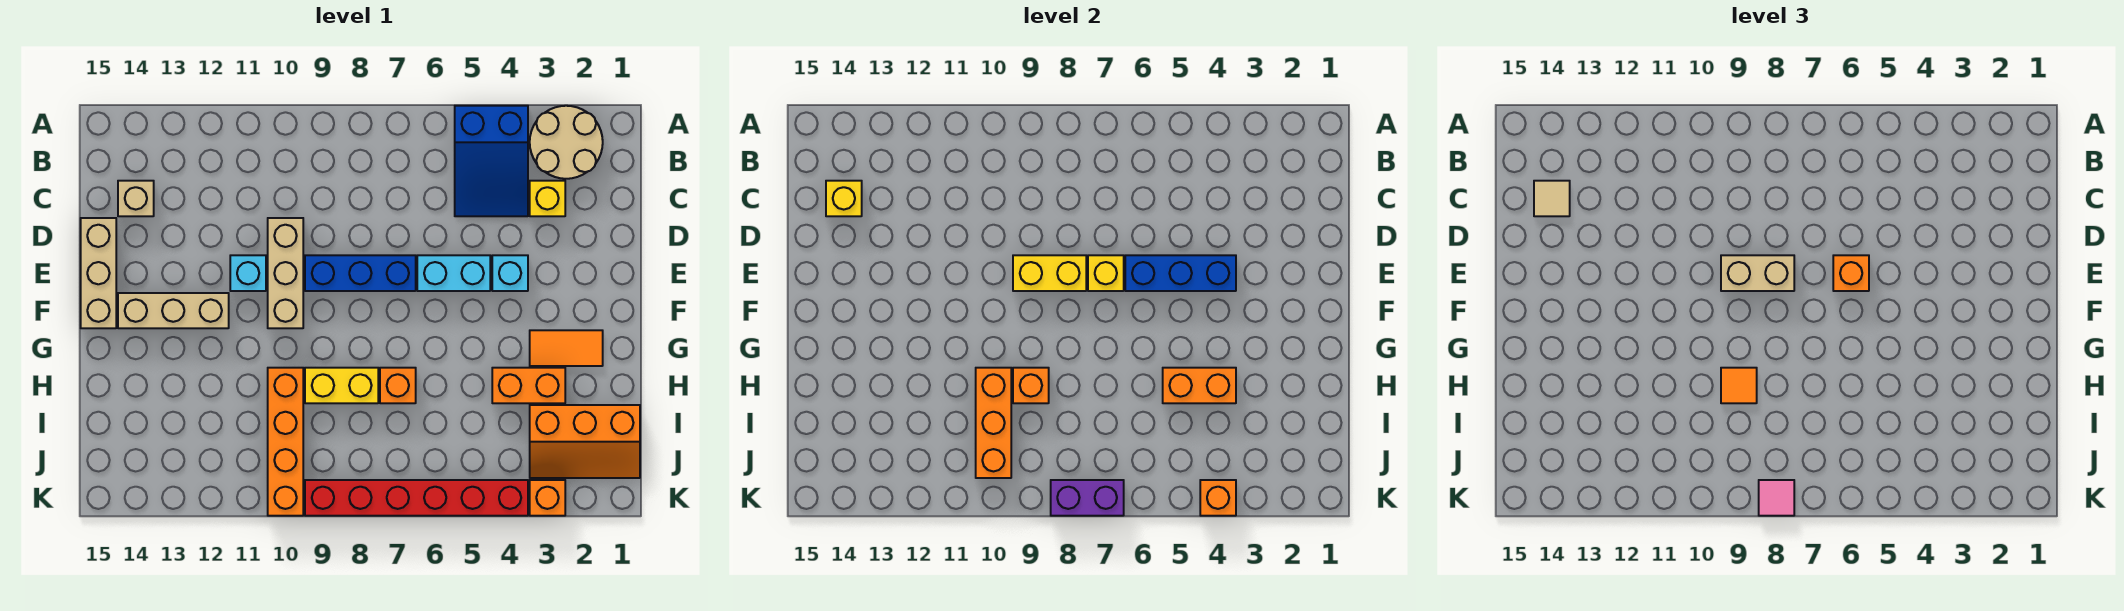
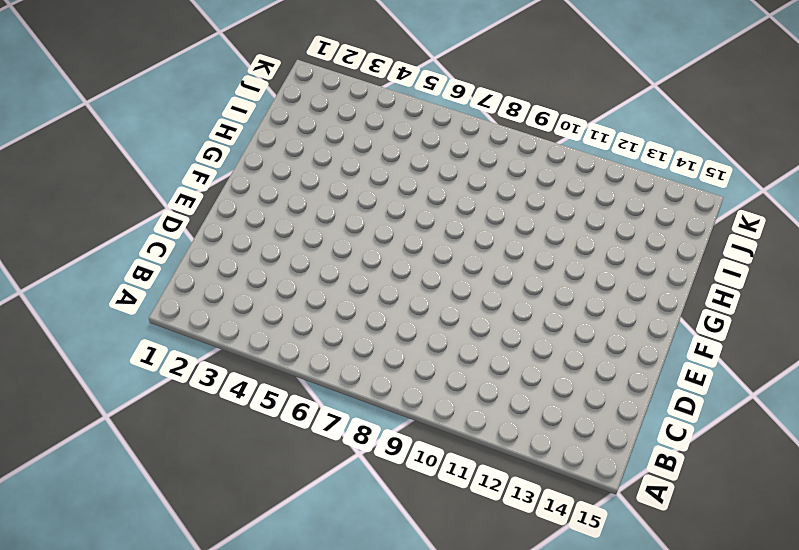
none -> tan 2x2 round brick [530,106,603,179]
none -> blue 2x3 slope [455,106,528,216]
none -> yellow 1x1 brick [530,181,565,216]
none -> tan 1x1 brick [118,181,154,216]

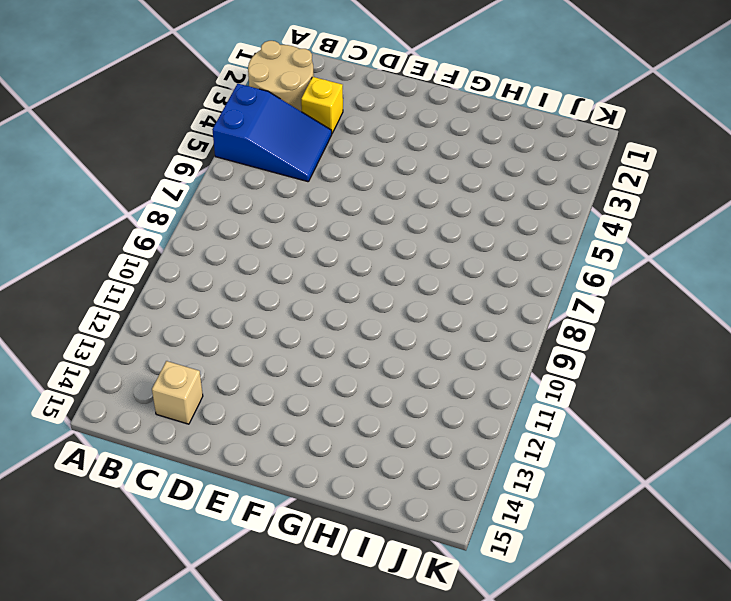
none -> tan 1x3 brick [268,218,303,328]
none -> tan 1x3 brick [81,218,116,328]
none -> cyan 1x1 brick [492,255,528,291]
none -> cyan 1x2 brick [417,255,490,291]

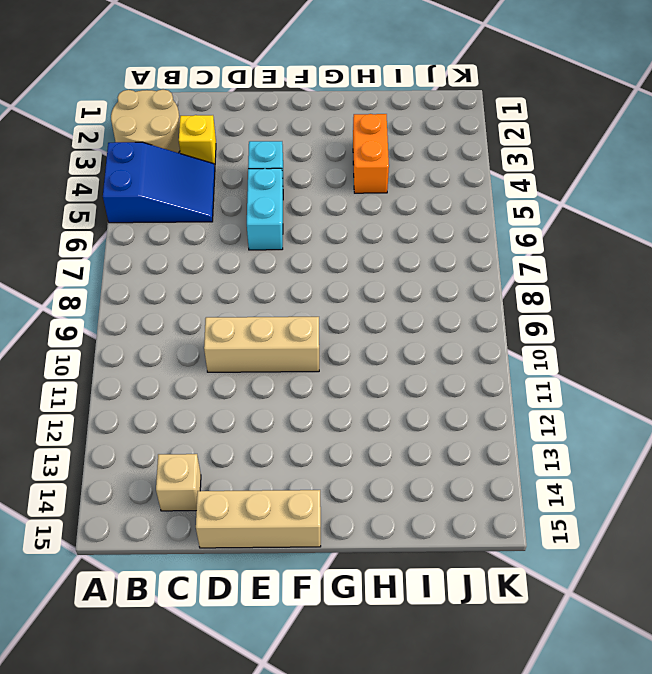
none -> blue 1x3 brick [305,255,416,291]
none -> cyan 1x1 brick [230,255,266,291]
none -> tan 1x3 brick [118,293,229,328]
none -> orange 1x2 tile [530,330,603,366]

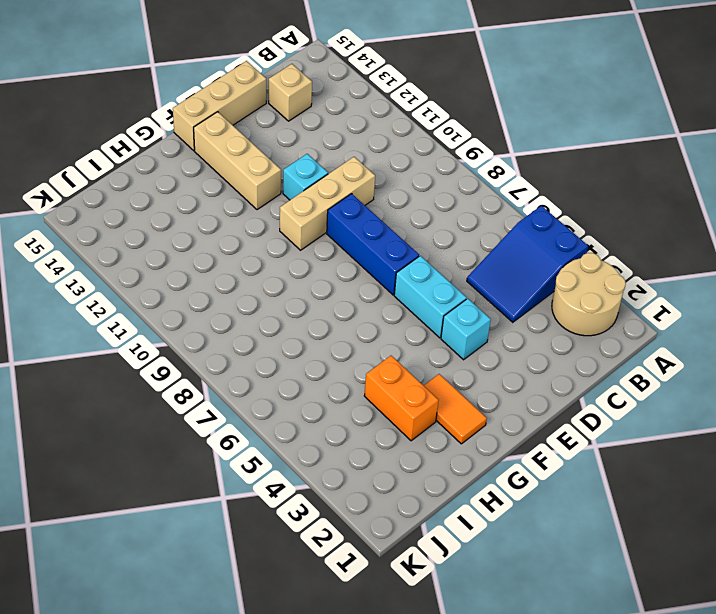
none -> yellow 1x1 brick [530,181,565,216]
none -> orange 1x1 brick [380,368,416,403]
none -> yellow 1x2 brick [305,368,378,403]
none -> orange 1x4 brick [268,368,303,516]

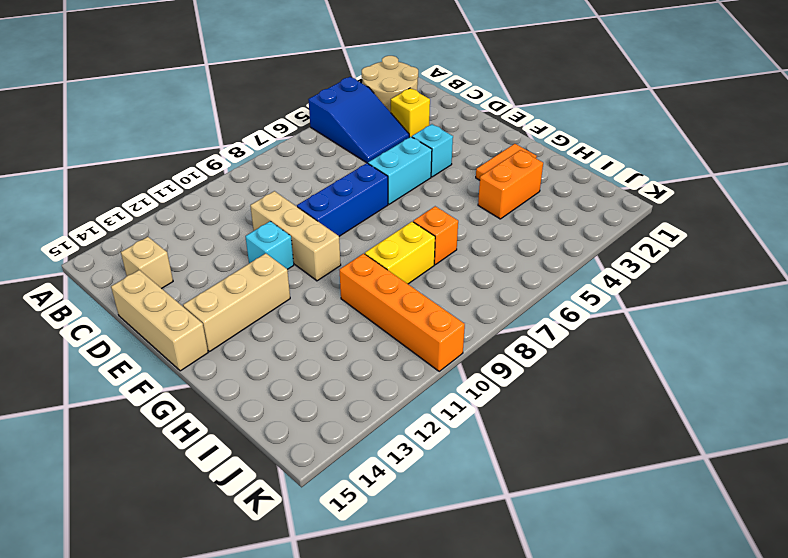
none -> orange 2x3 slope [530,405,640,478]
none -> orange 1x1 brick [530,480,565,516]
none -> red 1x6 brick [305,480,528,516]
none -> yellow 1x1 brick [826,181,862,216]

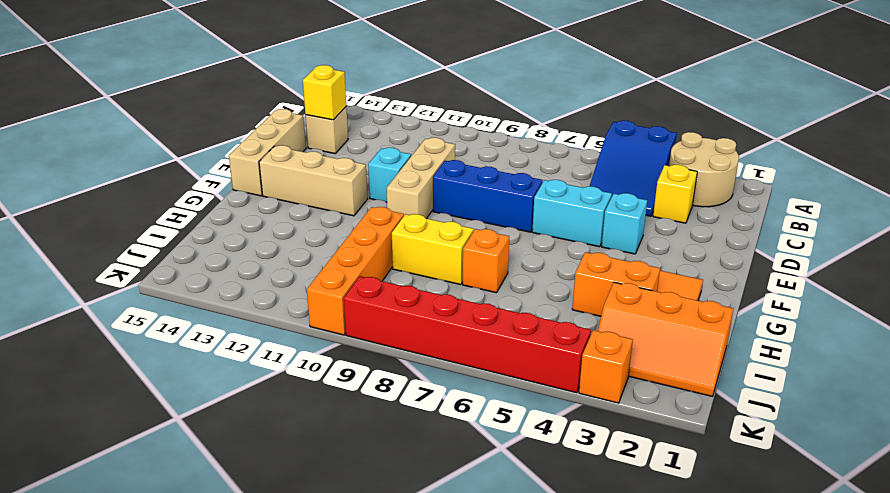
none -> blue 1x3 brick [1125,255,1236,291]
none -> yellow 1x1 brick [1088,255,1124,291]
none -> yellow 1x2 brick [1013,255,1086,291]
none -> orange 1x2 brick [1163,368,1236,403]

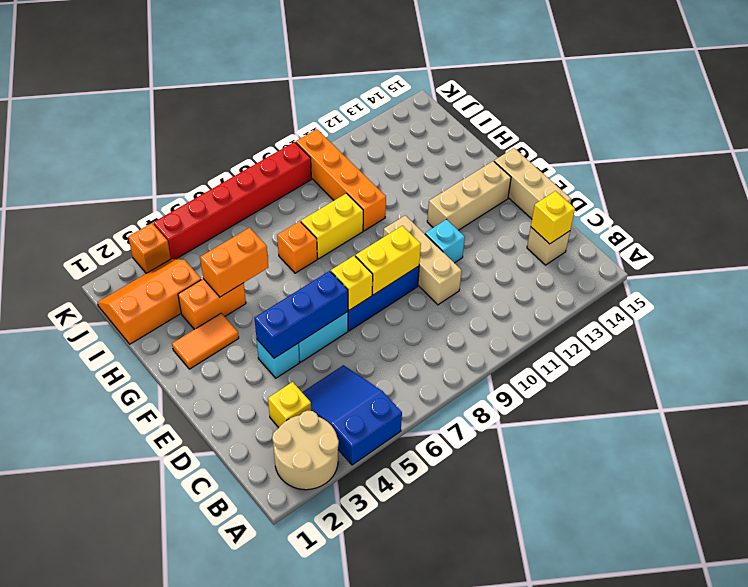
none -> orange 1x1 brick [1013,368,1049,403]
none -> orange 1x3 brick [976,368,1011,478]
none -> orange 1x1 brick [1200,480,1236,516]
none -> purple 1x2 brick [1051,480,1124,516]

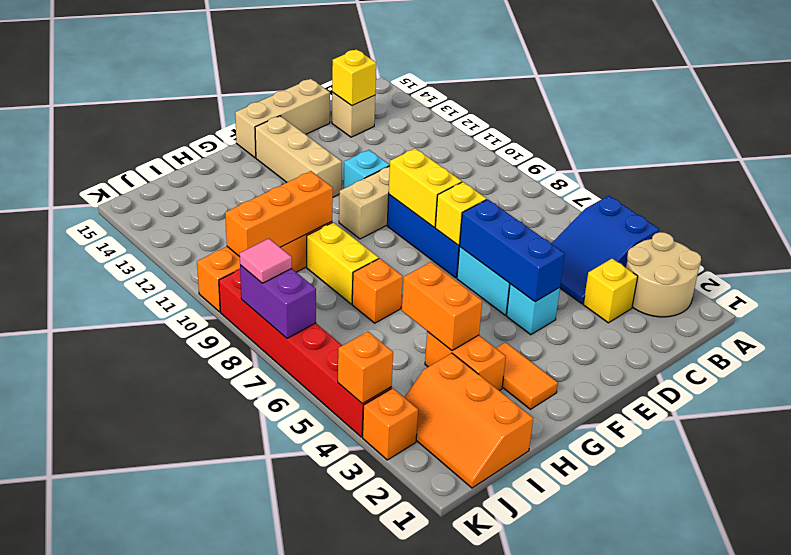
none -> orange 1x1 brick [1013,368,1049,403]
none -> tan 1x1 tile [1534,181,1570,216]
none -> orange 1x1 brick [1833,255,1869,291]
none -> tan 1x2 brick [1721,255,1794,291]

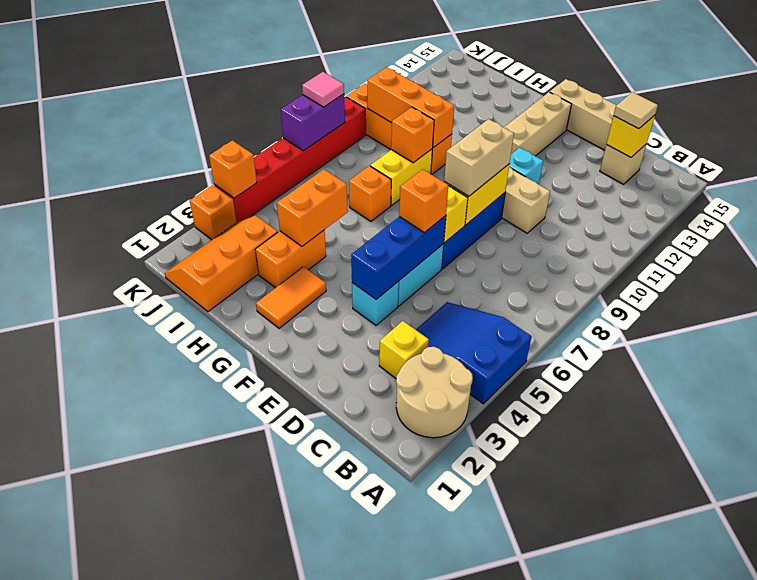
none -> orange 1x1 tile [1721,368,1757,403]

